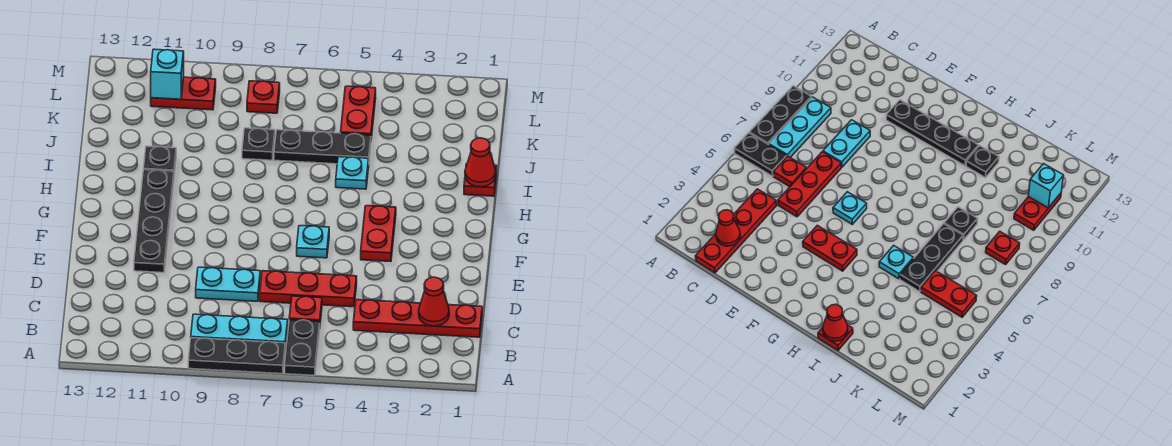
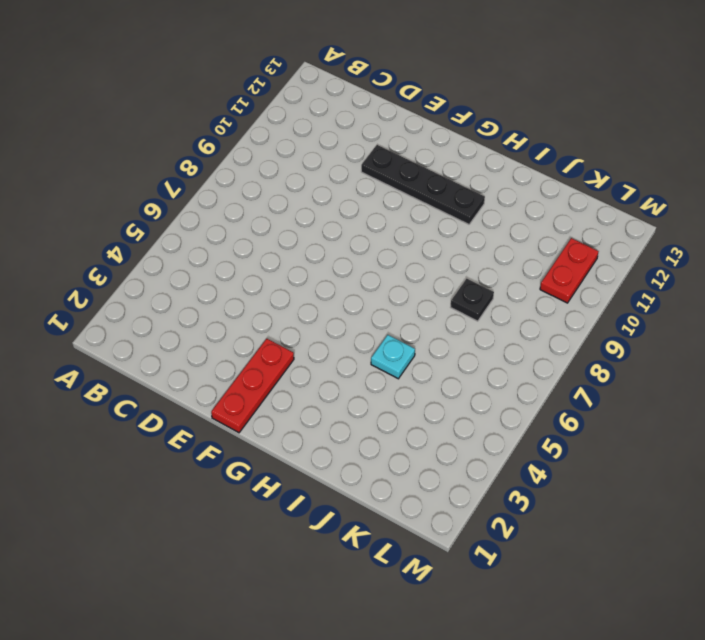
red 1x3 plate [211,339,294,433] -> red 1x3 plate moved to [260,271,357,307]
none -> black 1x2 plate [285,320,320,376]
none -> black 1x3 plate [188,338,285,374]
none -> cyan 1x3 plate [191,314,288,349]

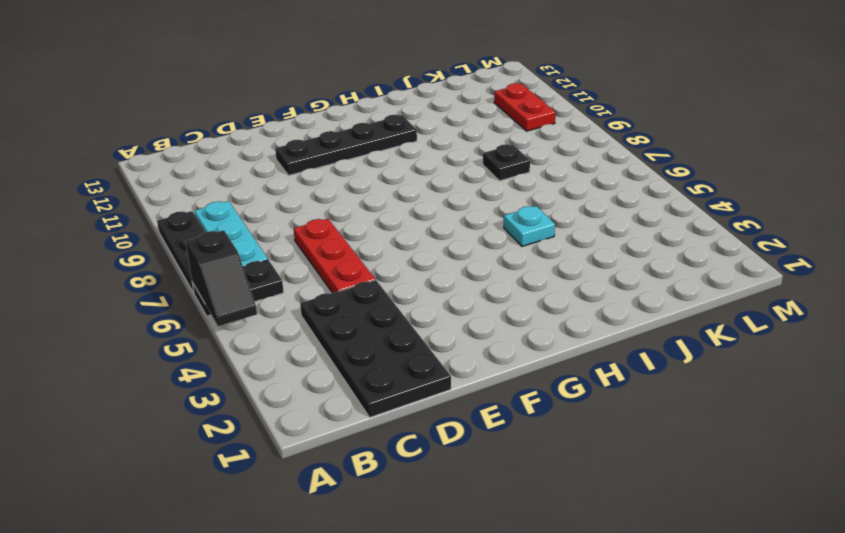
black 1x2 slope [186,230,257,326] -> none
black 2x4 plate [300,280,451,417] -> red 1x4 plate [353,300,482,337]
none -> red 1x1 plate [289,296,322,322]
none -> cyan 1x2 plate [196,267,260,301]
none -> red 1x2 plate [361,206,396,262]

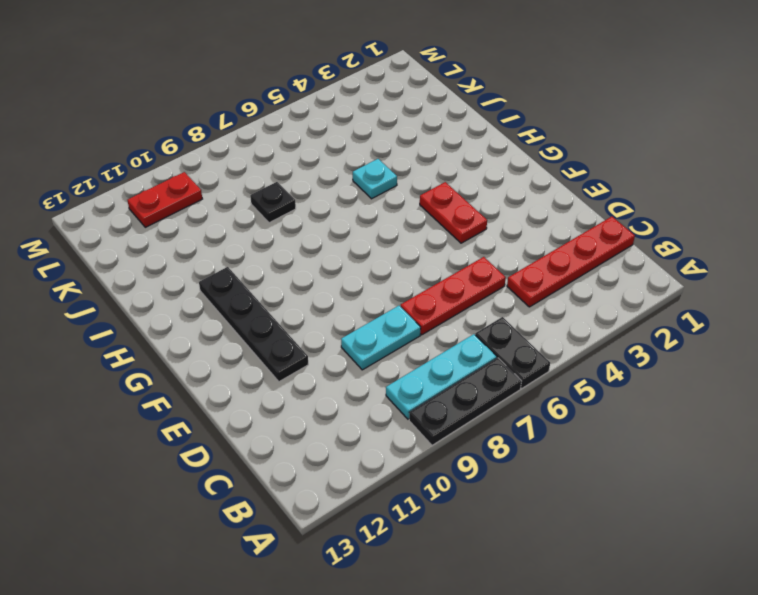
none -> red 1x1 plate [289,296,322,322]
none -> cyan 1x1 plate [297,226,329,258]
none -> red 1x1 plate [464,164,497,196]

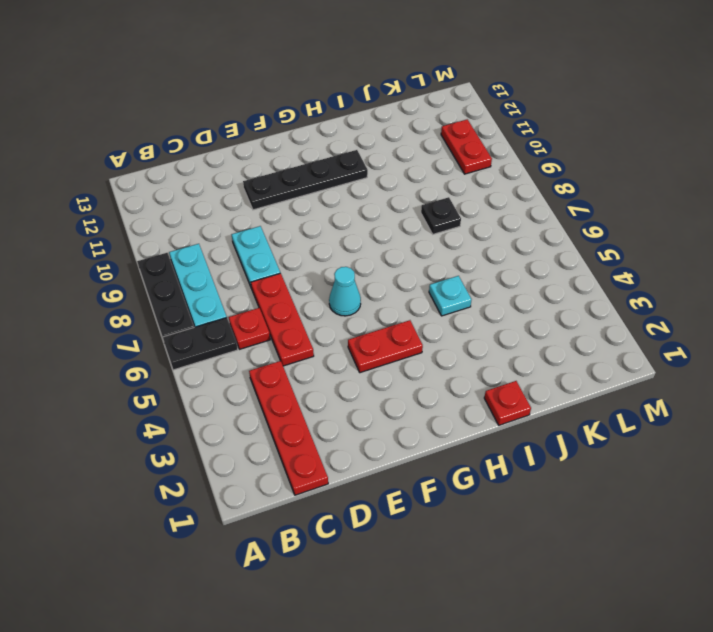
cyan 1x1 cone [329,267,361,316] -> cyan 1x1 plate [297,226,329,258]
none -> black 1x1 plate [144,146,176,174]
none -> black 1x3 plate [274,130,371,164]
none -> red 1x2 plate [341,86,376,139]

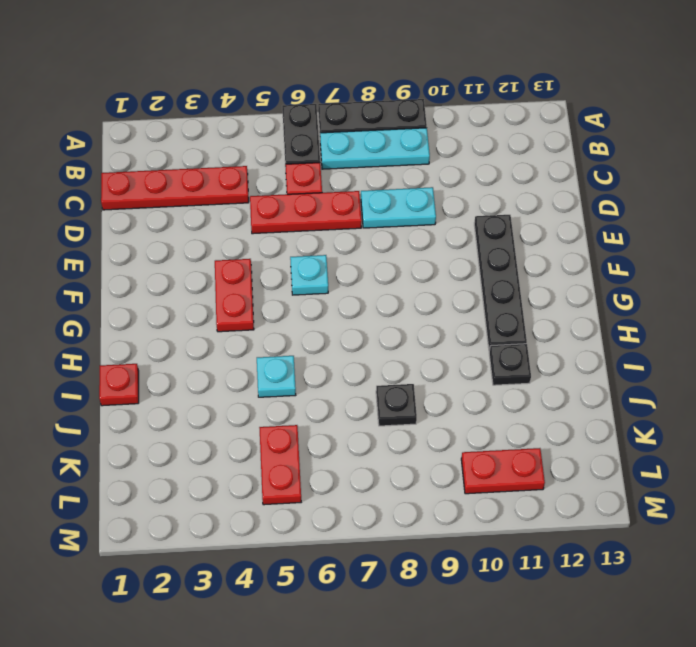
none -> black 1x3 plate [274,130,371,164]
none -> red 1x1 plate [247,81,280,113]
none -> red 1x1 cone [419,277,449,326]

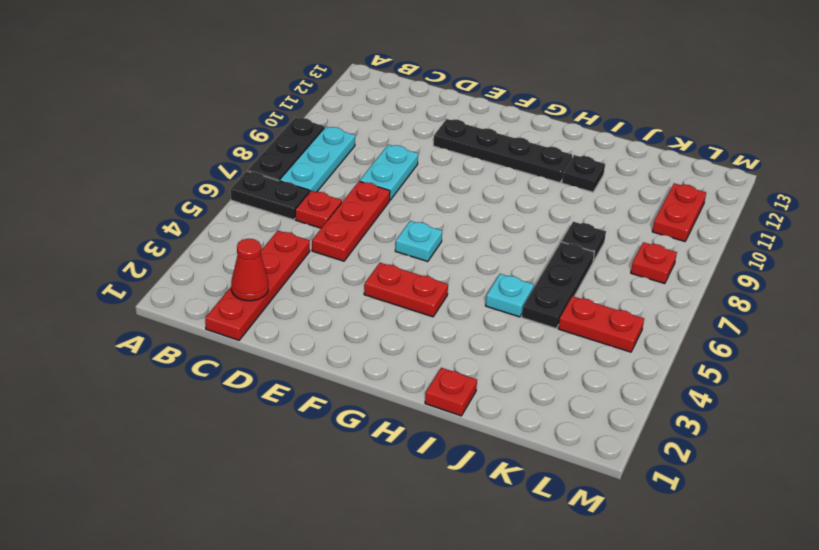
none -> red 1x1 cone [465,138,496,187]
none -> cyan 1x1 brick [151,49,184,99]

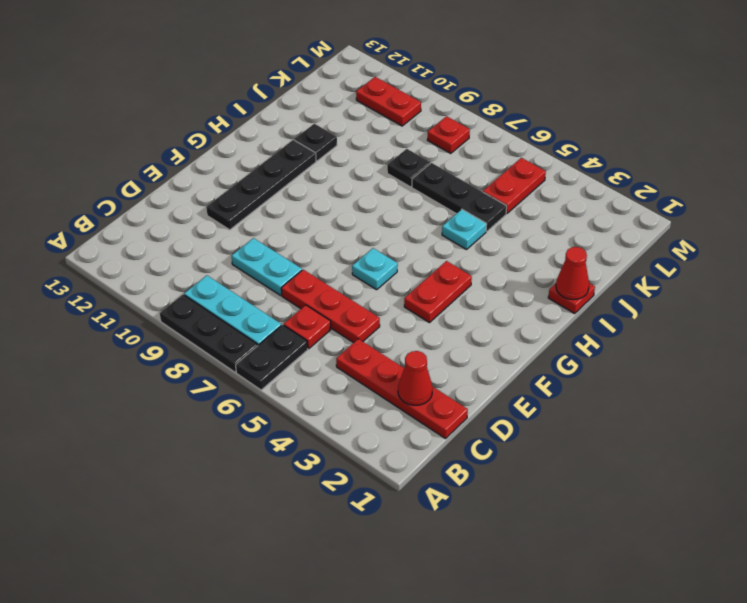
none -> cyan 1x1 brick [151,49,184,99]

